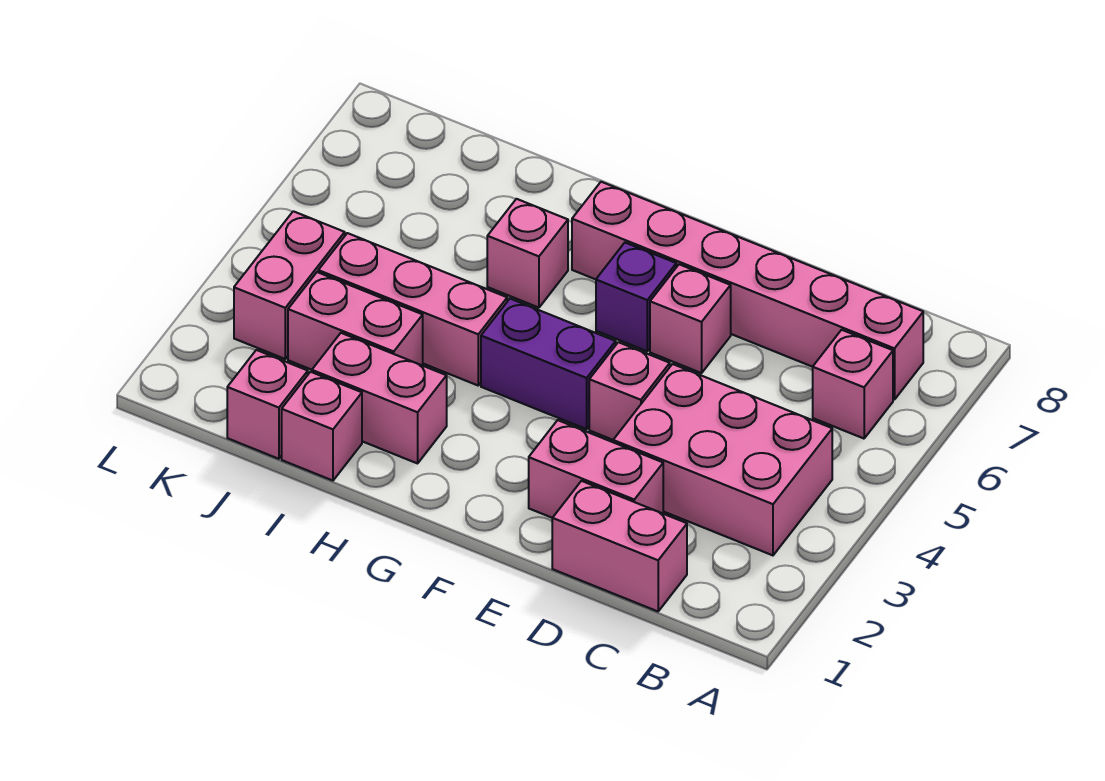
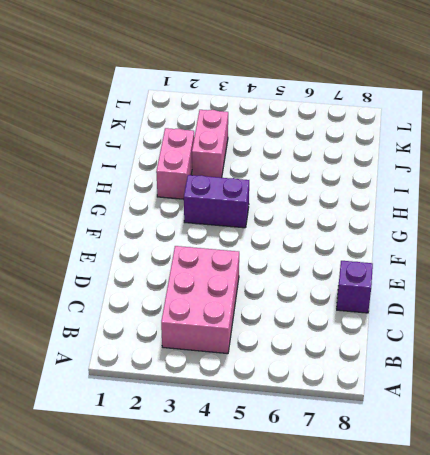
purple 1x1 brick [337,261,373,313] -> purple 1x1 brick moved to [596,243,676,351]
purple 1x2 brick [184,175,249,228] -> purple 1x2 brick turned to [481,299,616,429]
none -> pink 1x1 brick [813,330,893,439]
none -> pink 1x6 brick [572,182,923,400]
none -> pink 1x2 brick [552,481,687,611]

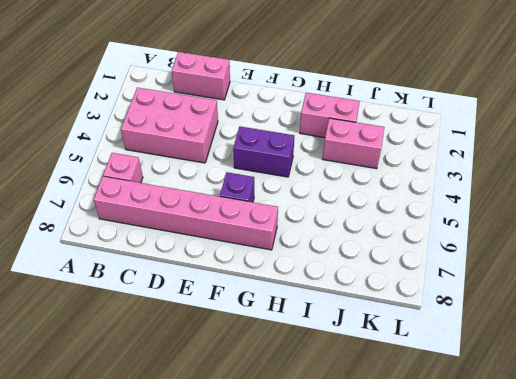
none -> pink 1x2 brick [529,420,663,518]
none -> pink 1x1 brick [589,342,670,440]
none -> pink 1x1 brick [650,264,731,373]

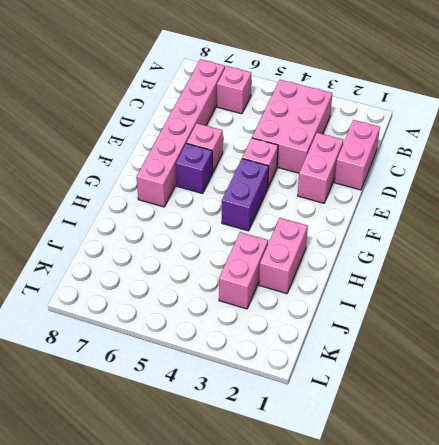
none -> pink 1x3 brick [318,233,507,385]
none -> pink 1x1 brick [487,199,568,308]
none -> pink 1x1 brick [282,372,362,481]

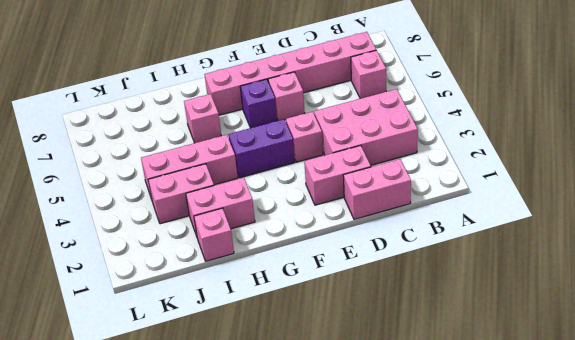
none -> pink 1x1 brick [227,350,308,459]
none -> pink 1x2 brick [234,211,345,359]

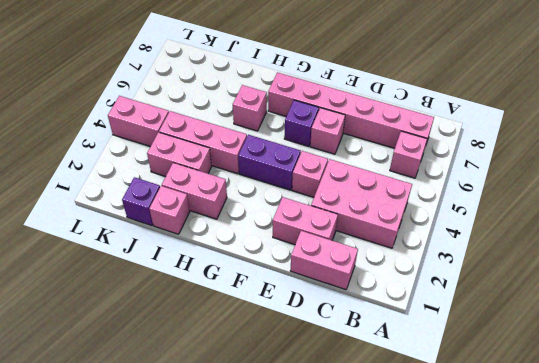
purple 1x1 brick [122,177,160,225] -> pink 1x1 brick [227,350,308,459]
pink 1x2 brick [108,96,169,146] -> pink 1x2 brick turned to [234,211,345,359]

